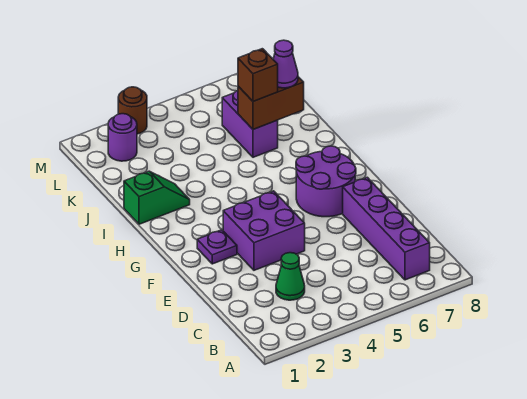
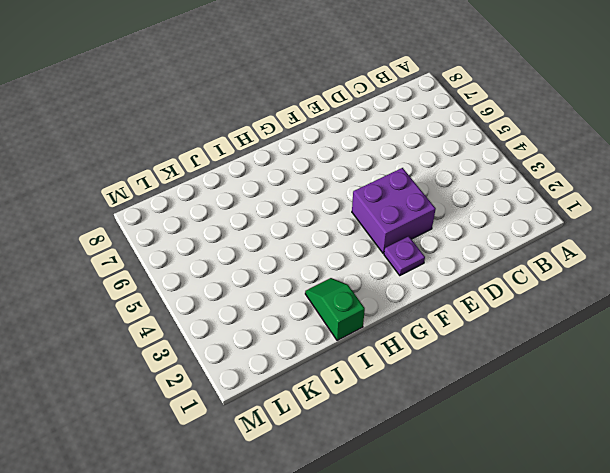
none -> purple 1x4 brick [343,177,430,280]
none -> green 1x1 cone [276,253,305,300]
none -> purple 2x2 round brick [296,146,356,217]

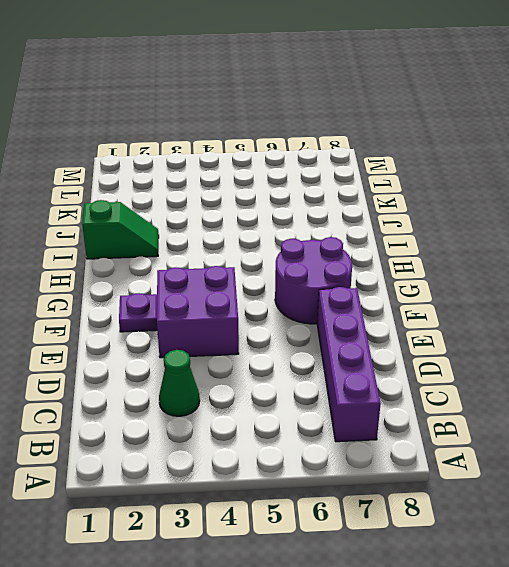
none -> purple 1x2 brick [222,91,278,157]
none -> purple 1x1 round brick [108,114,137,161]
none -> brown 1x1 round brick [118,87,147,134]

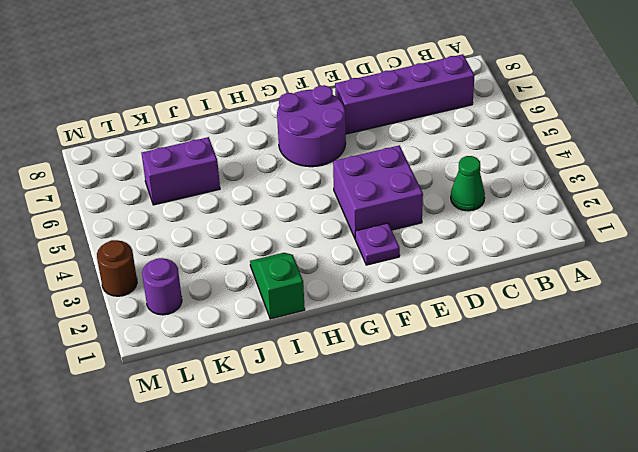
none -> brown 1x2 brick [238,77,304,129]
none -> brown 1x1 brick [238,49,278,101]
none -> purple 1x1 cone [273,40,298,88]

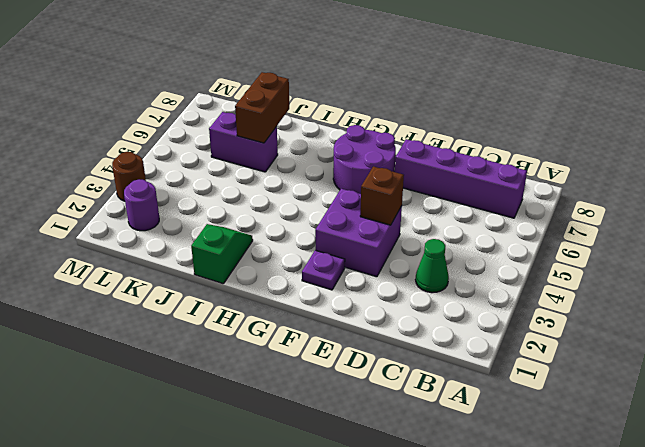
brown 1x1 brick [360,166,404,225] -> brown 1x1 brick moved to [238,49,278,101]
none -> purple 1x1 cone [273,40,298,88]

